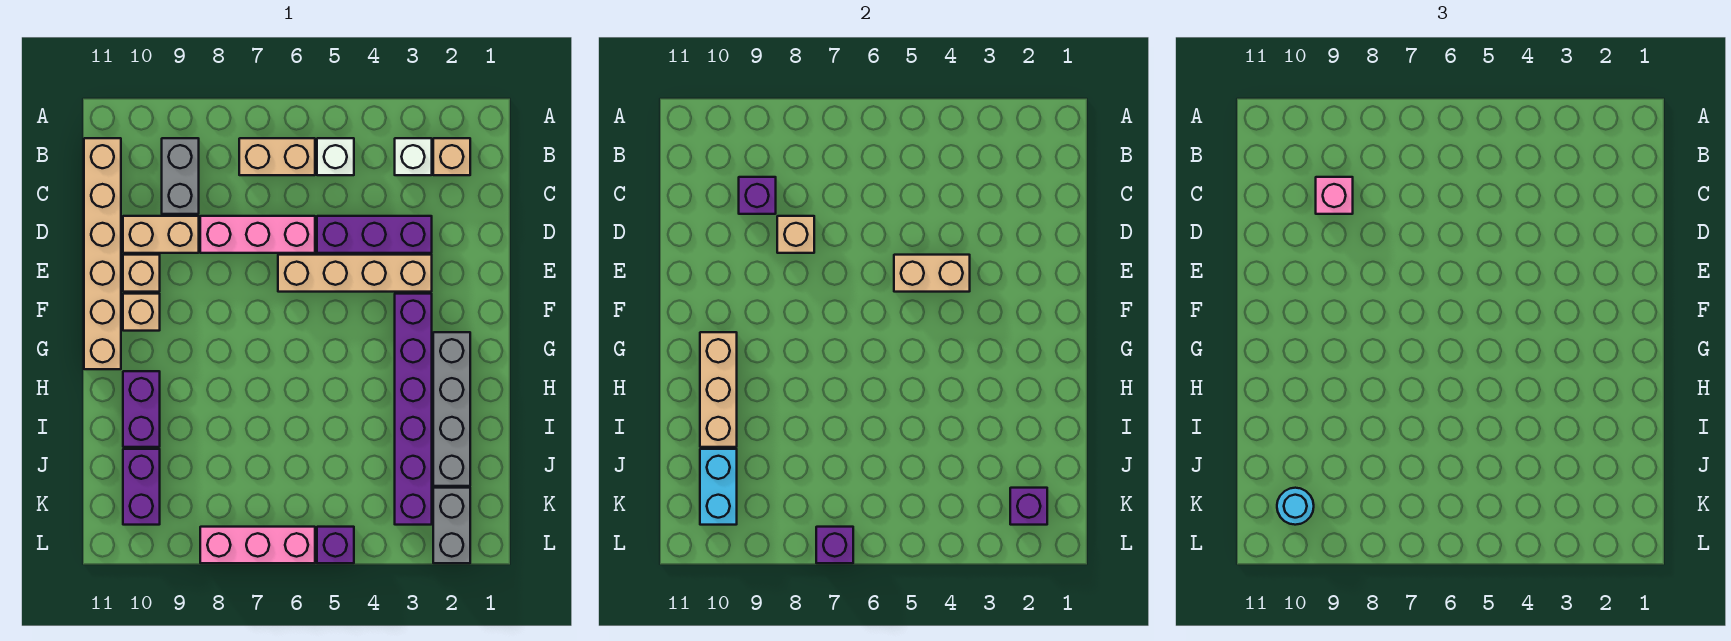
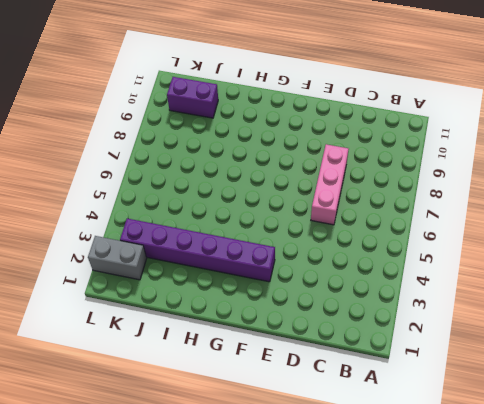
none -> tan 1x1 brick [433,138,470,175]
none -> white 1x1 brick [395,138,432,175]
none -> white 1x1 brick [317,138,354,175]

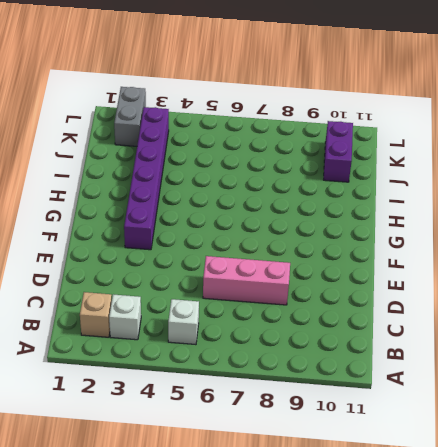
none -> tan 1x2 brick [239,138,315,175]
none -> grey 1x2 brick [162,138,199,214]
none -> tan 1x6 brick [84,138,121,369]

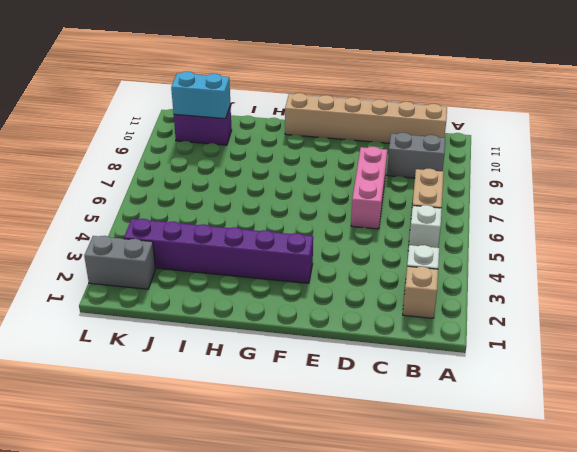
none -> purple 1x3 brick [317,216,432,253]
none -> tan 1x2 brick [123,216,199,253]
none -> tan 1x4 brick [278,255,432,292]

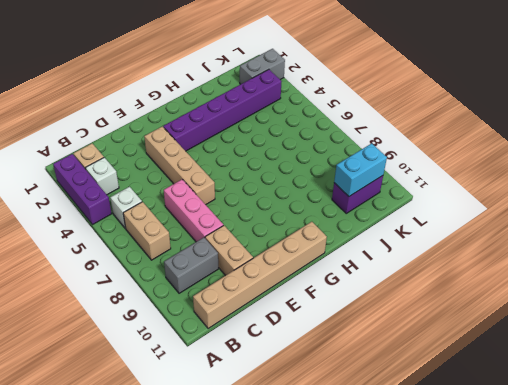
purple 1x3 brick [53,154,112,225] -> purple 1x3 brick moved to [317,216,432,253]
none -> tan 1x1 brick [123,255,160,292]
none -> tan 1x1 brick [123,294,160,331]
none -> grey 1x4 brick [433,332,470,486]

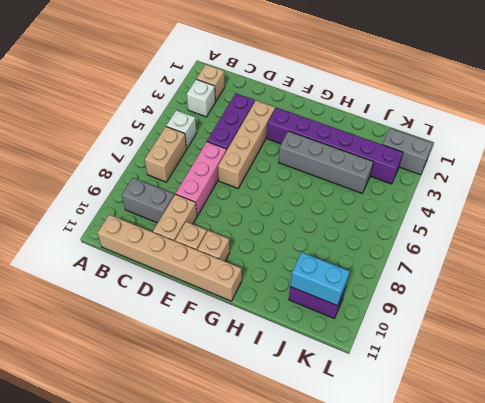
grey 1x4 brick [279,131,373,193] -> grey 1x4 brick moved to [433,332,470,486]
none -> purple 1x2 brick [123,371,160,447]
none -> purple 1x1 brick [317,527,354,563]
none -> pink 1x3 brick [200,527,315,563]

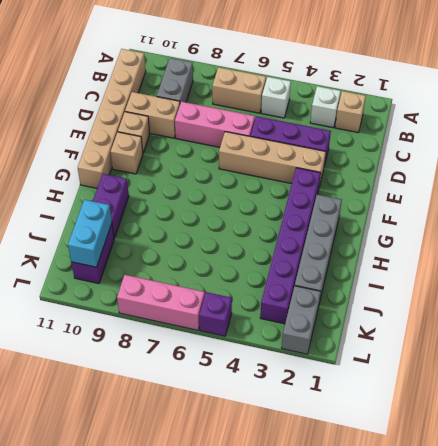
none -> purple 1x1 brick [739,177,776,214]
none -> tan 1x1 brick [777,216,814,253]
none -> tan 1x2 brick [894,255,970,292]

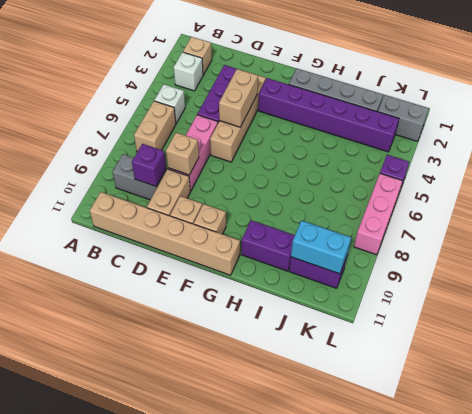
none -> tan 1x3 brick [700,332,737,447]
none -> purple 1x1 brick [1010,488,1047,525]
none -> purple 1x1 brick [816,527,853,563]

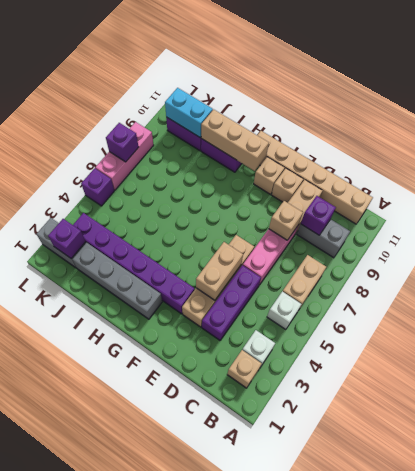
none -> pink 1x1 brick [1316,177,1353,214]
none -> cyan 1x1 round brick [1277,488,1314,525]

